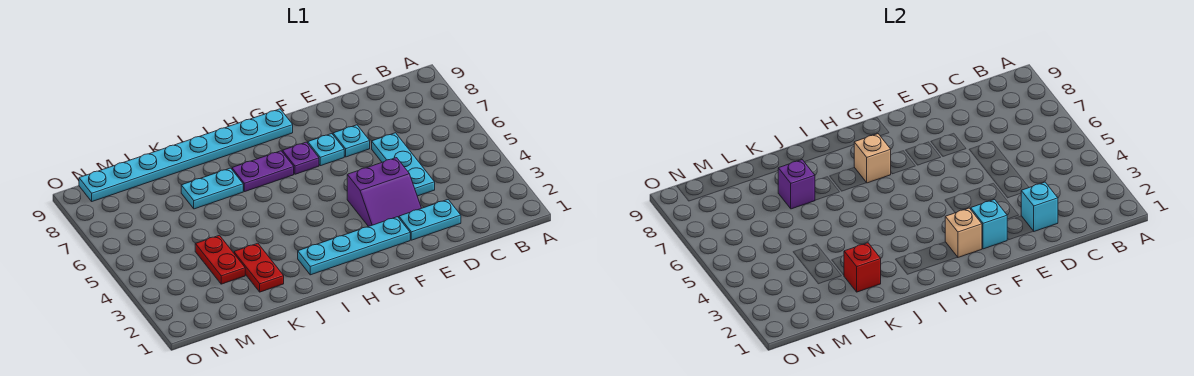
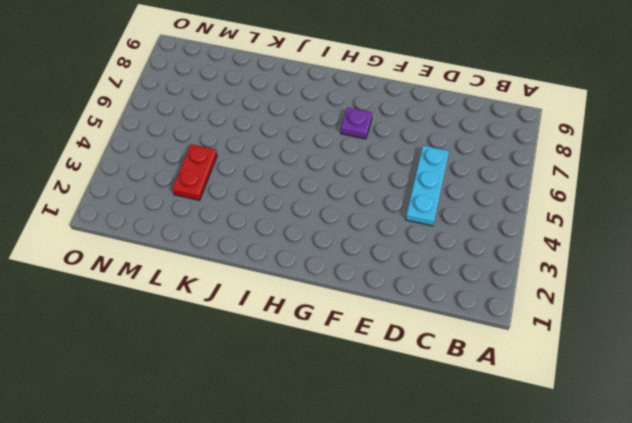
none -> cyan 1x2 plate [399,200,461,240]
none -> purple 2x2 slope [347,158,421,227]
none -> cyan 1x1 plate [333,125,370,157]

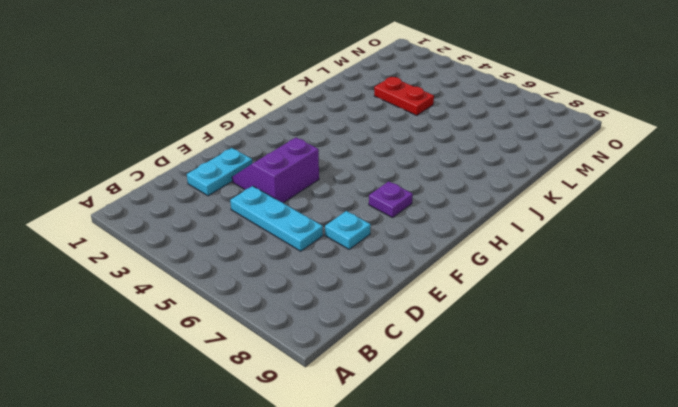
none -> cyan 1x4 plate [298,217,410,275]
none -> cyan 1x1 plate [308,134,344,166]
none -> cyan 1x8 plate [79,109,293,201]

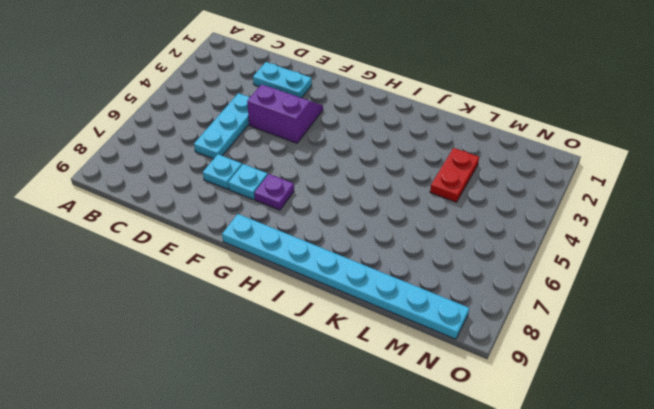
none -> cyan 1x4 plate [298,217,410,275]
none -> purple 1x2 plate [232,151,294,192]
none -> cyan 1x2 plate [181,168,243,209]

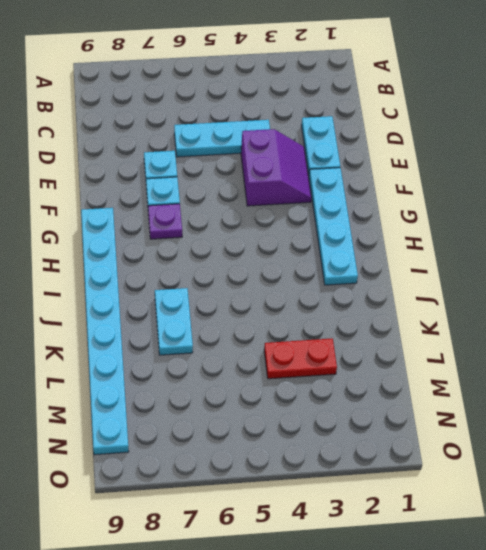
none -> purple 1x2 plate [232,151,294,192]
none -> red 1x2 plate [234,243,284,292]
none -> cyan 1x1 brick [1021,182,1058,231]

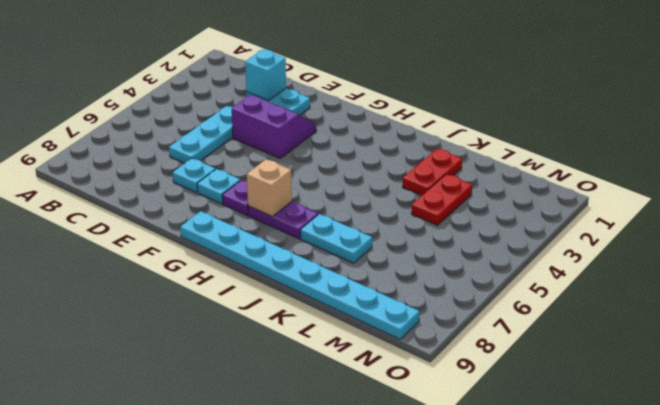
none -> cyan 1x4 plate [298,217,410,275]
none -> cyan 1x1 brick [971,200,1007,249]
none -> tan 1x1 brick [945,208,982,257]

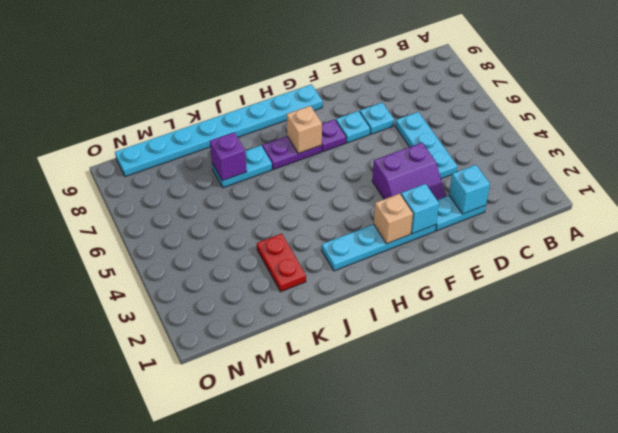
none -> red 1x2 plate [195,235,245,284]
none -> red 1x1 brick [844,243,881,292]

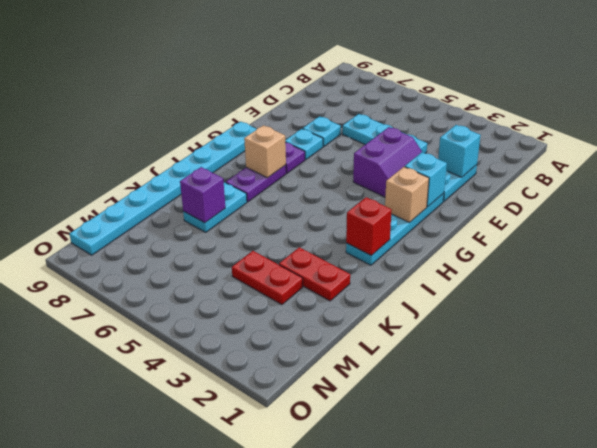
red 1x1 brick [346,197,392,256] -> red 1x1 brick moved to [844,243,881,292]

